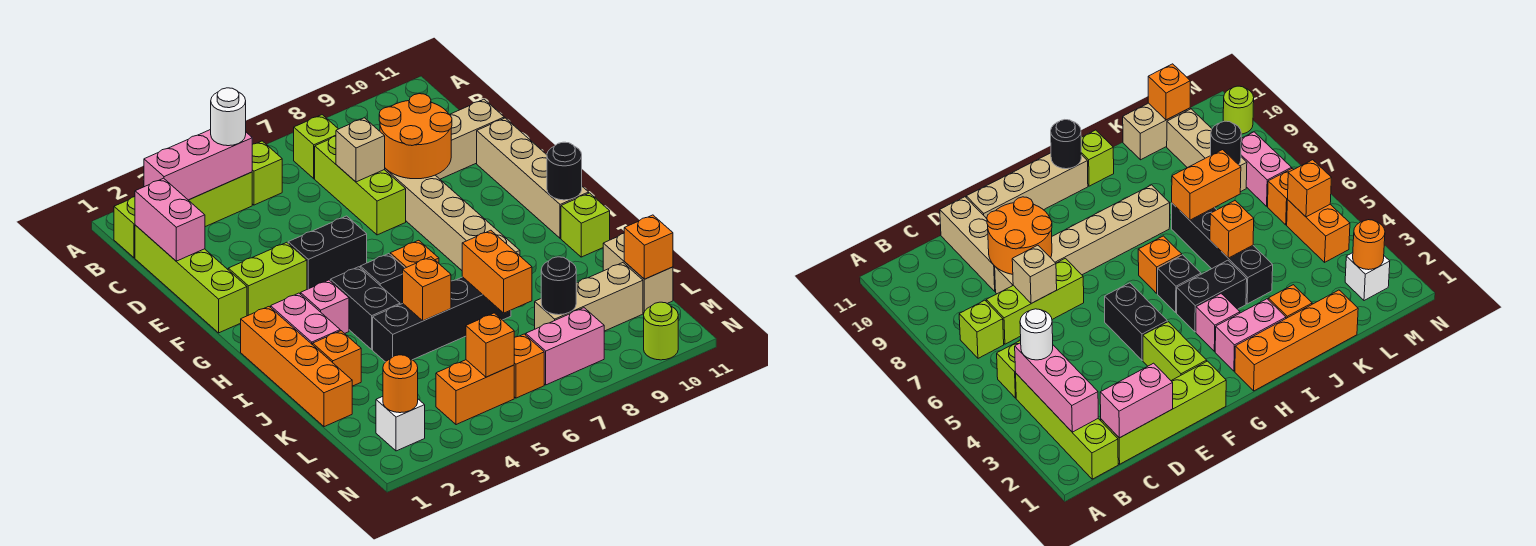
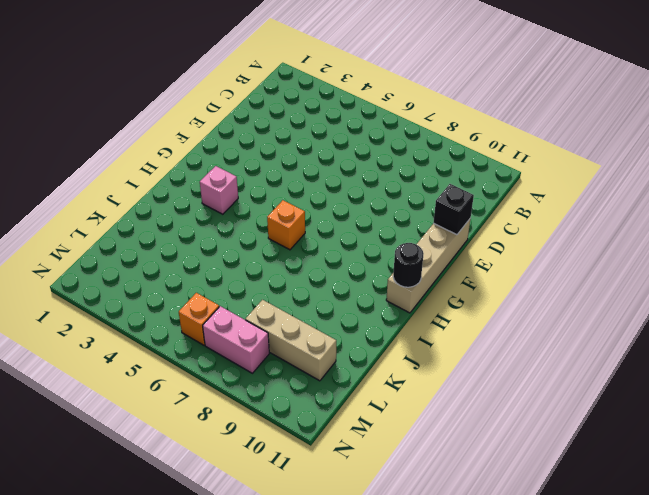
black 1x1 brick [434,184,474,235] -> black 1x1 brick moved to [360,254,405,304]
none -> lime 1x4 brick [114,172,252,258]
none -> lime 1x1 brick [252,141,282,205]
none -> lime 1x1 brick [294,115,338,179]
none -> lime 1x4 brick [135,225,247,333]

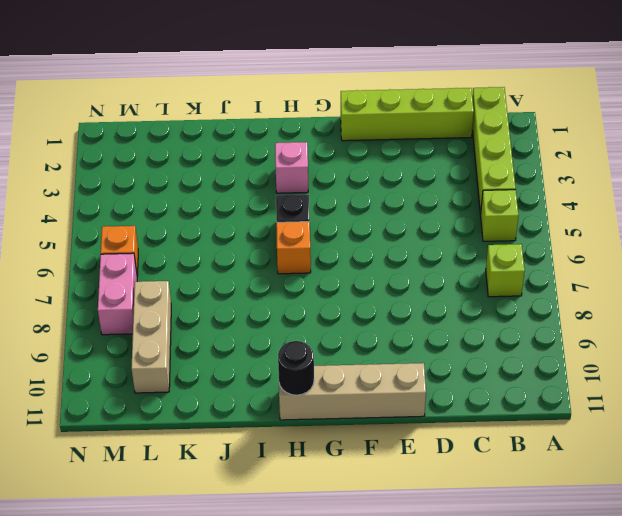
none -> lime 1x3 brick [315,136,406,235]
none -> tan 1x6 brick [385,168,520,270]
none -> tan 1x3 brick [436,99,504,179]
none -> lime 1x2 brick [228,242,307,316]

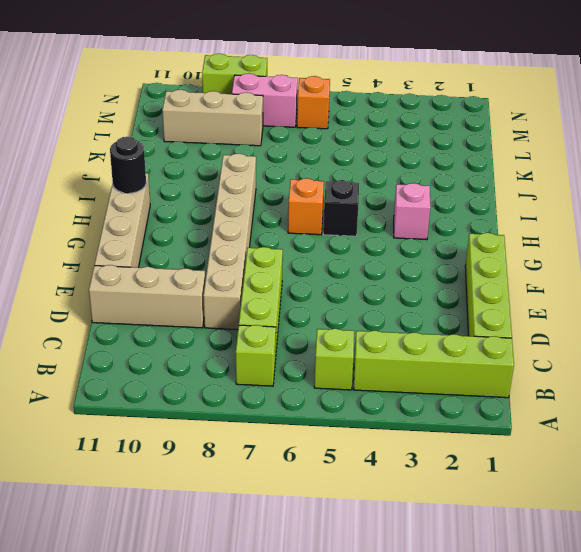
lime 1x2 brick [202,54,267,94] -> lime 1x2 brick moved to [228,242,307,316]
none -> black 1x2 brick [288,216,367,289]
none -> orange 1x4 brick [241,307,352,427]
none -> pink 1x2 brick [271,293,340,345]
none -> black 1x2 brick [330,267,400,349]

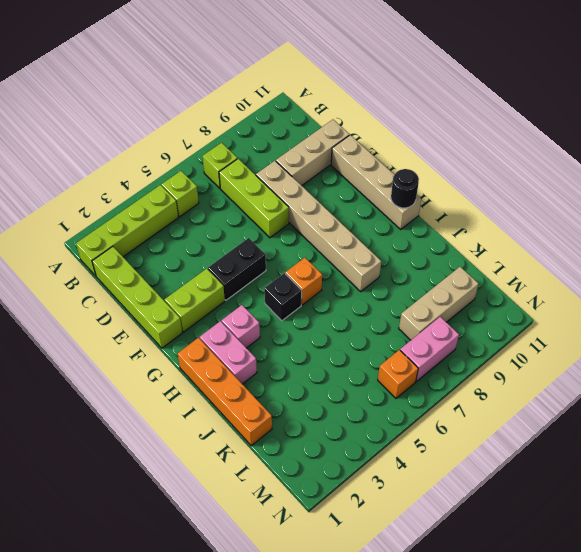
none -> black 1x2 brick [330,267,400,349]
none -> lime 1x1 brick [561,193,610,257]
none -> orange 1x1 brick [313,331,361,386]
none -> black 1x4 brick [373,277,511,362]

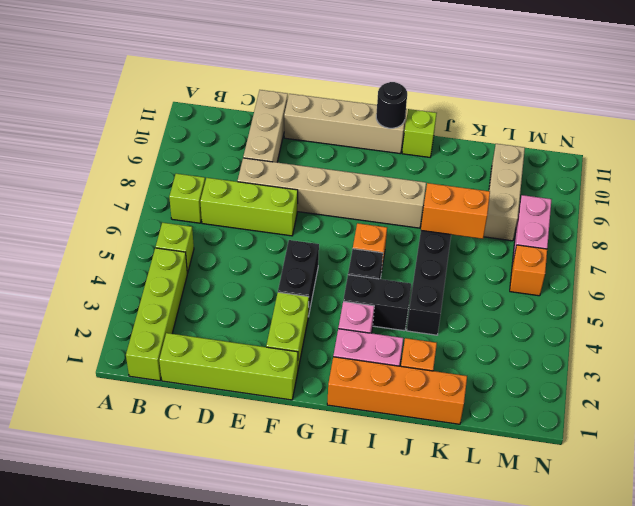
none -> tan 1x2 brick [603,233,673,313]
none -> white 1x1 brick [376,397,425,451]
none -> orange 1x2 brick [436,360,514,425]
none -> lime 1x1 round brick [644,302,678,360]

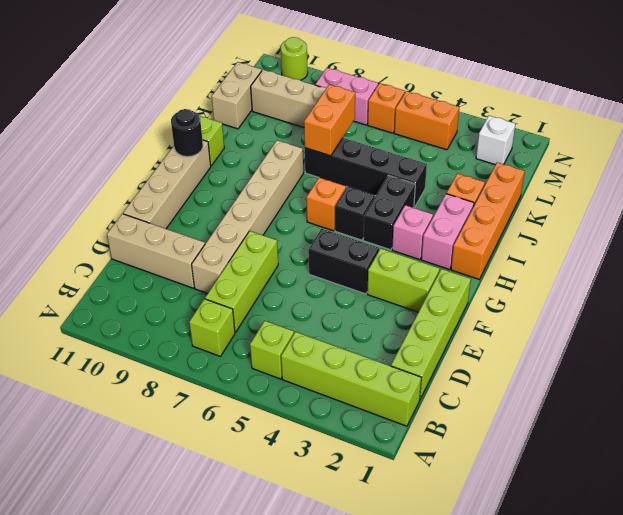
none -> pink 1x3 brick [144,130,252,200]
none -> pink 1x2 brick [135,178,205,261]
none -> tan 1x1 brick [336,118,385,182]
none -> orange 2x2 round brick [379,94,452,179]

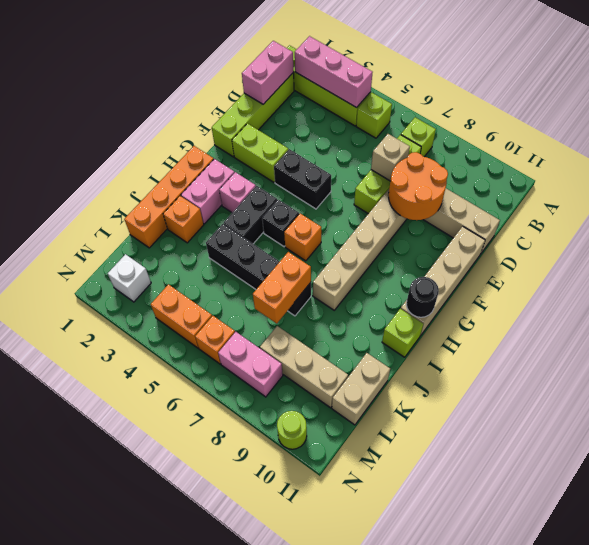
none -> orange 1x1 brick [403,257,451,321]
none -> black 1x1 round brick [541,257,576,315]
none -> orange 1x1 brick [624,215,673,279]
none -> orange 1x1 round brick [383,355,418,413]

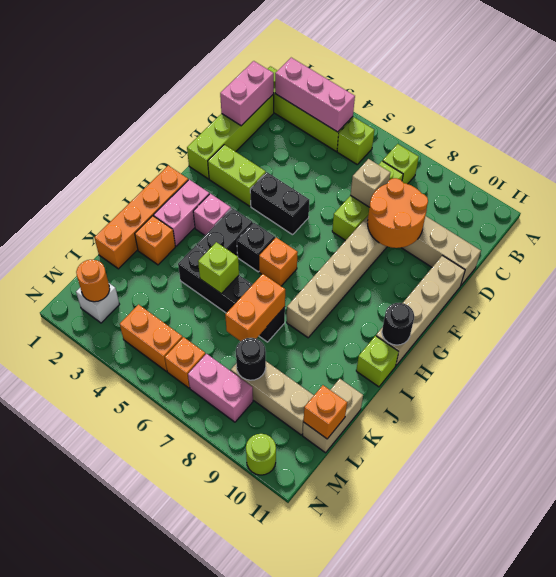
lime 1x1 brick [198,242,239,293] -> orange 1x1 brick [403,257,451,321]
none -> orange 1x1 brick [466,313,514,377]
none -> white 1x1 round brick [211,88,246,146]

